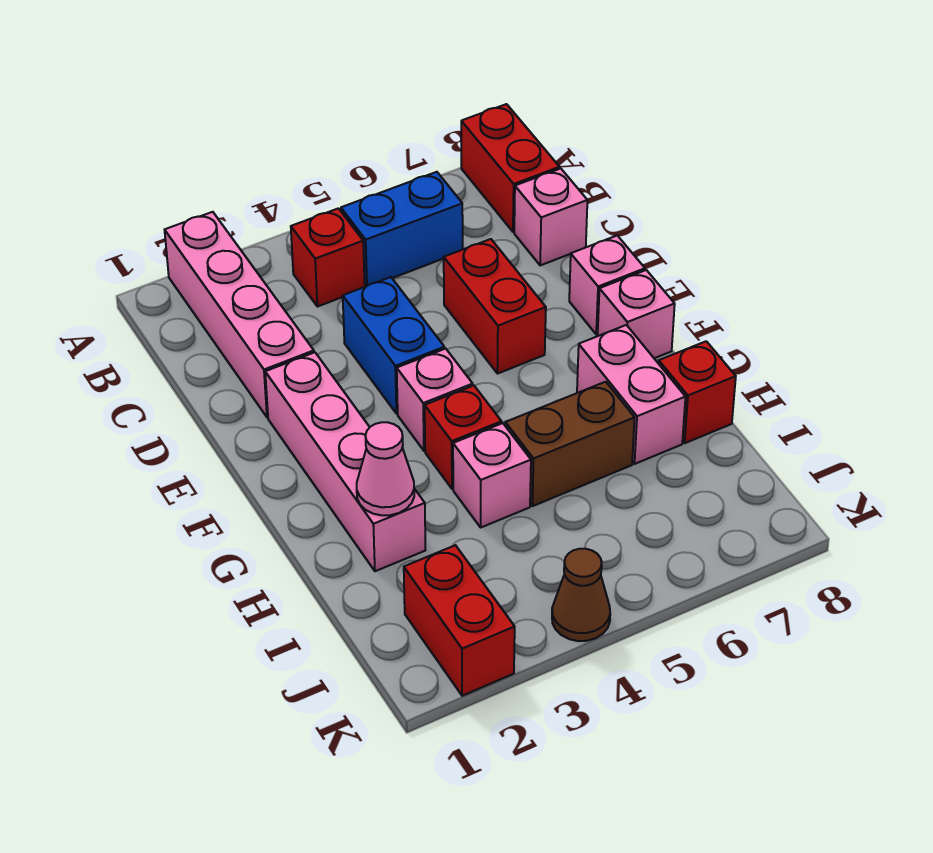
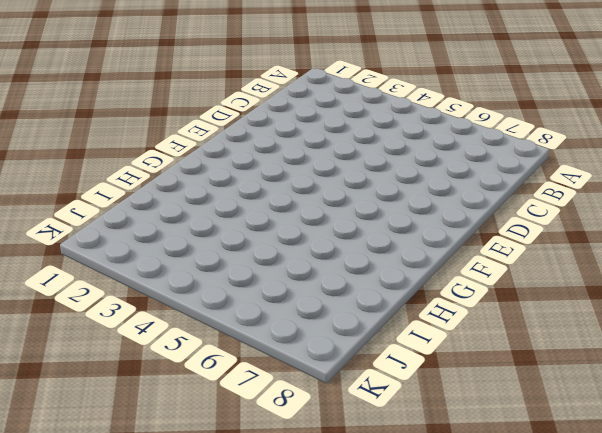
none -> pink 1x4 brick [165,212,314,417]
none -> red 1x2 brick [461,104,560,232]
none -> red 1x1 brick [291,208,365,307]

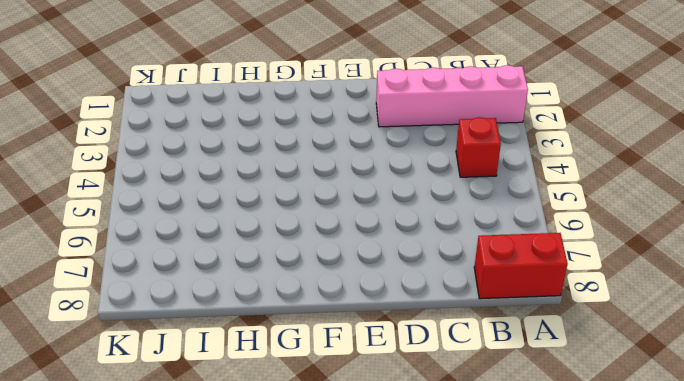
none -> blue 1x2 brick [341,172,463,286]
none -> pink 1x1 brick [514,169,587,265]
none -> blue 1x2 brick [343,277,444,414]

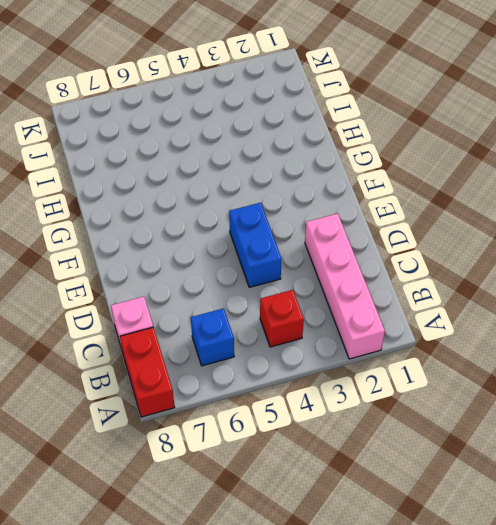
blue 1x1 brick [191,308,234,366] -> blue 1x2 brick [341,172,463,286]
none -> red 1x2 brick [444,239,546,374]
none -> pink 1x4 brick [265,352,425,571]
none -> pink 1x1 brick [569,236,645,334]

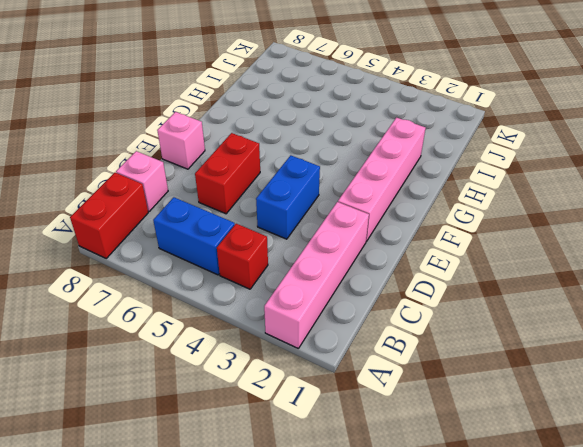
none -> pink 1x1 brick [397,349,473,451]
none -> pink 1x1 brick [598,270,675,358]
none -> red 1x1 brick [425,386,502,489]

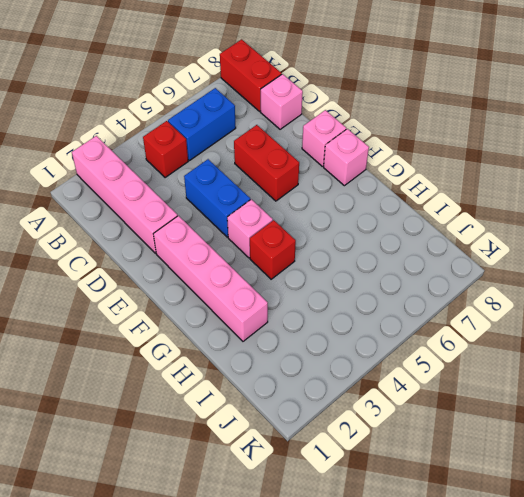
none -> pink 1x2 brick [577,325,685,464]
none -> pink 1x1 brick [453,423,531,527]
none -> brown 1x2 brick [505,382,635,506]

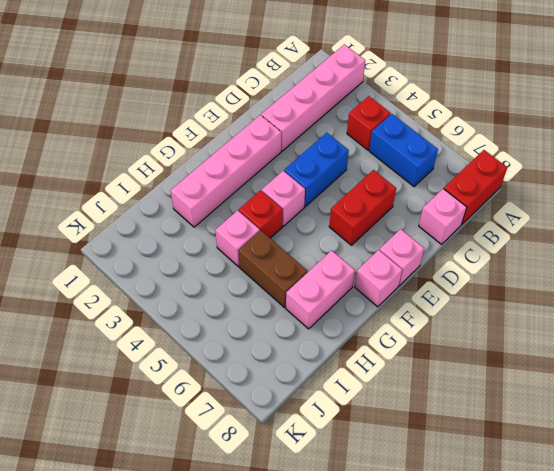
none -> red 1x1 brick [659,341,736,443]
none -> red 1x2 brick [404,545,515,696]
none -> brown 1x1 cone [552,549,610,641]

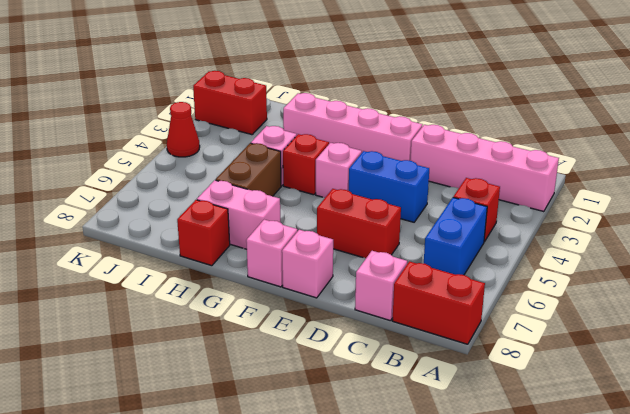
red 1x1 cone [167,102,200,157] -> brown 1x1 cone [552,549,610,641]
none -> pink 1x1 cone [357,422,414,515]

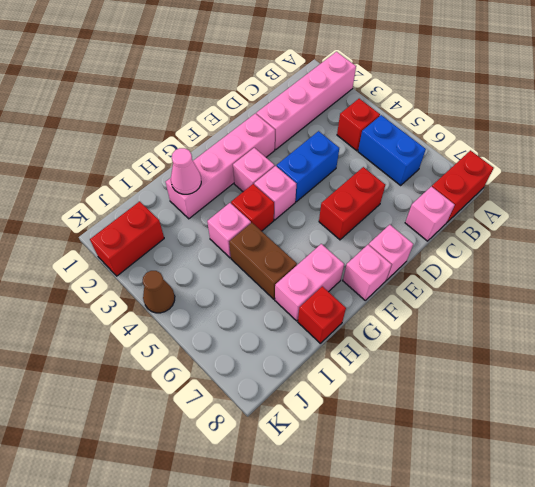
pink 1x1 brick [233,148,275,192] -> none

